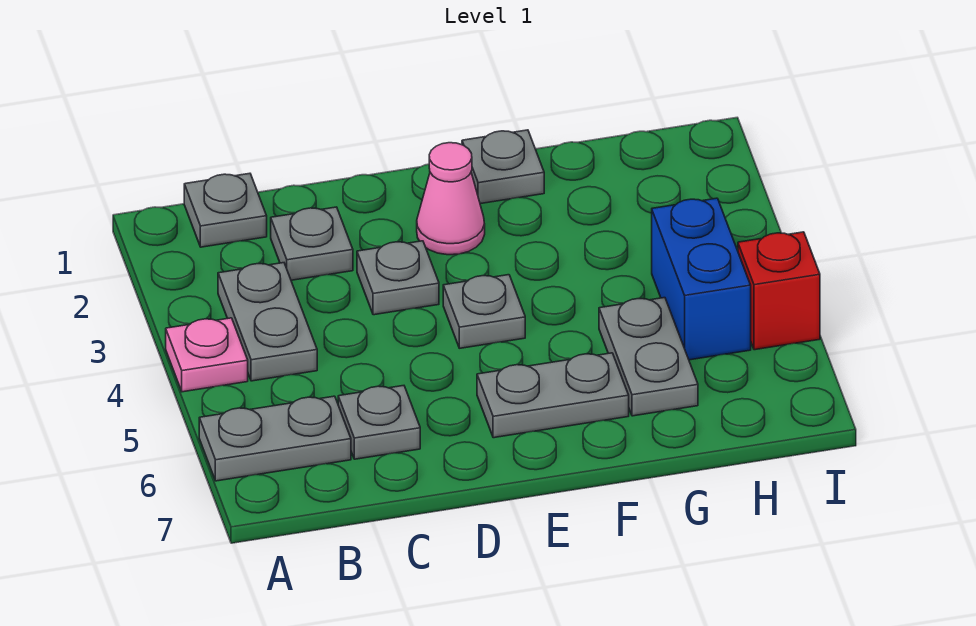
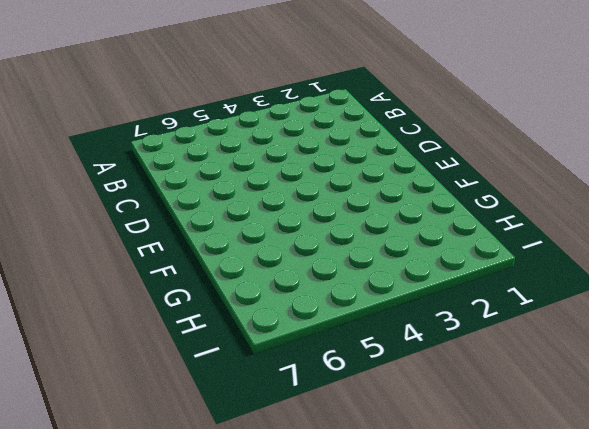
none -> pink 1x1 plate [166,318,248,392]
none -> grey 1x2 plate [199,396,351,481]
none -> grey 1x1 plate [184,173,267,247]

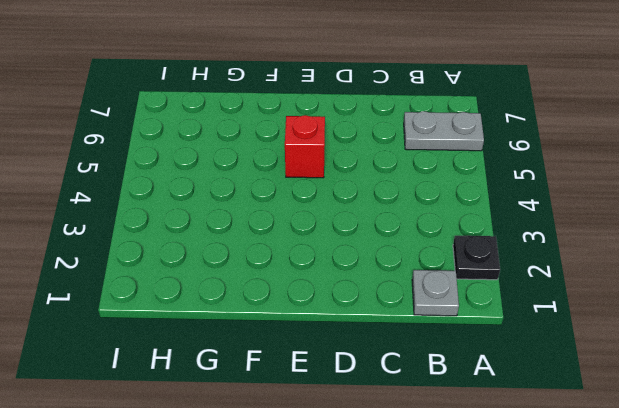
black 1x1 plate [453,236,500,280] -> none
red 1x1 brick [285,115,325,178] -> red 1x1 brick moved to [738,232,820,350]
none -> pink 1x1 plate [166,318,248,392]
none -> grey 1x2 plate [218,263,317,381]
none -> grey 1x1 plate [271,207,353,280]

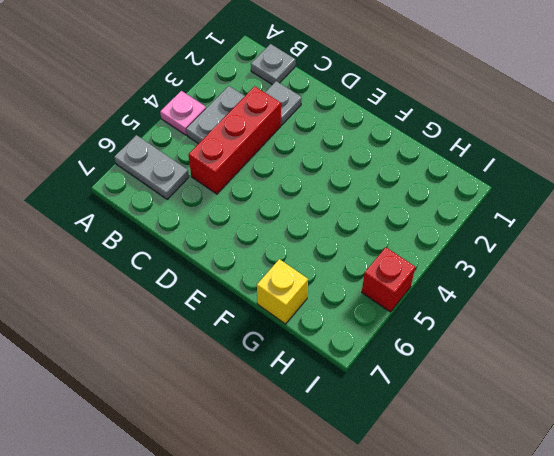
red 1x3 brick [189,86,281,194] -> none
yellow 1x1 brick [257,259,308,324] -> none
none -> grey 1x1 plate [338,386,420,459]
none -> grey 1x1 plate [357,241,439,315]
none -> pink 1x1 cone [417,143,485,255]

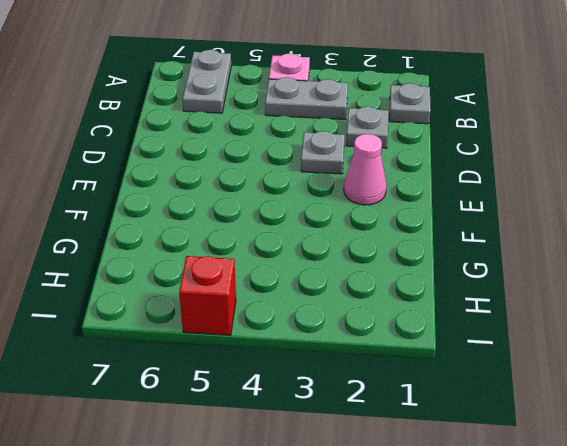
none -> grey 1x1 plate [338,386,420,459]
none -> grey 1x1 plate [443,275,525,348]
none -> grey 1x2 plate [477,353,629,438]

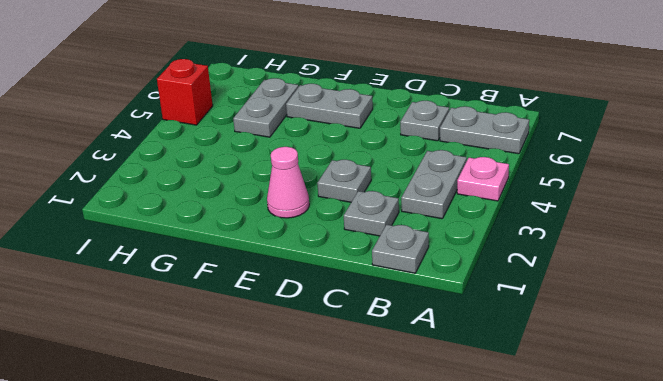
none -> grey 1x1 plate [443,275,525,348]
none -> grey 1x1 plate [462,130,544,204]
none -> blue 1x2 brick [652,198,751,360]

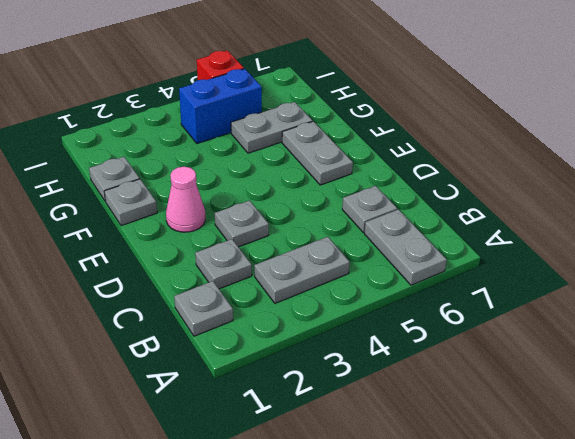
grey 1x1 plate [89,157,140,201] -> grey 1x1 plate moved to [443,275,525,348]
none -> pink 1x1 plate [166,318,248,392]

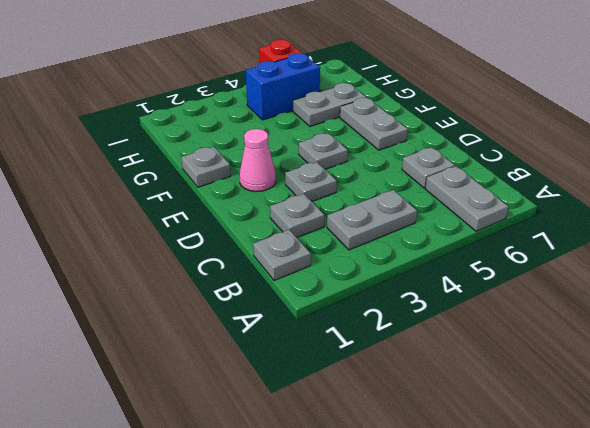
none -> pink 1x1 plate [166,318,248,392]

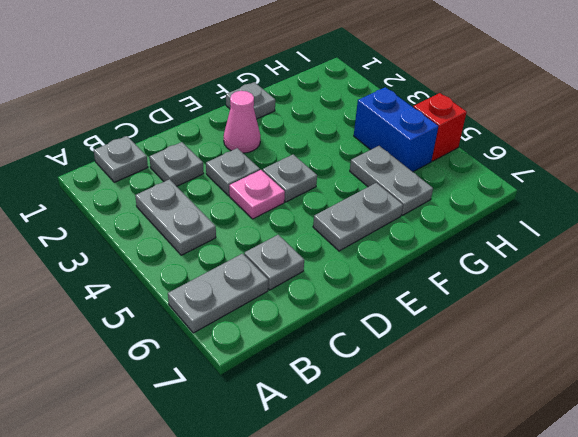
pink 1x1 plate [229,170,285,219] -> pink 1x1 plate moved to [166,318,248,392]

